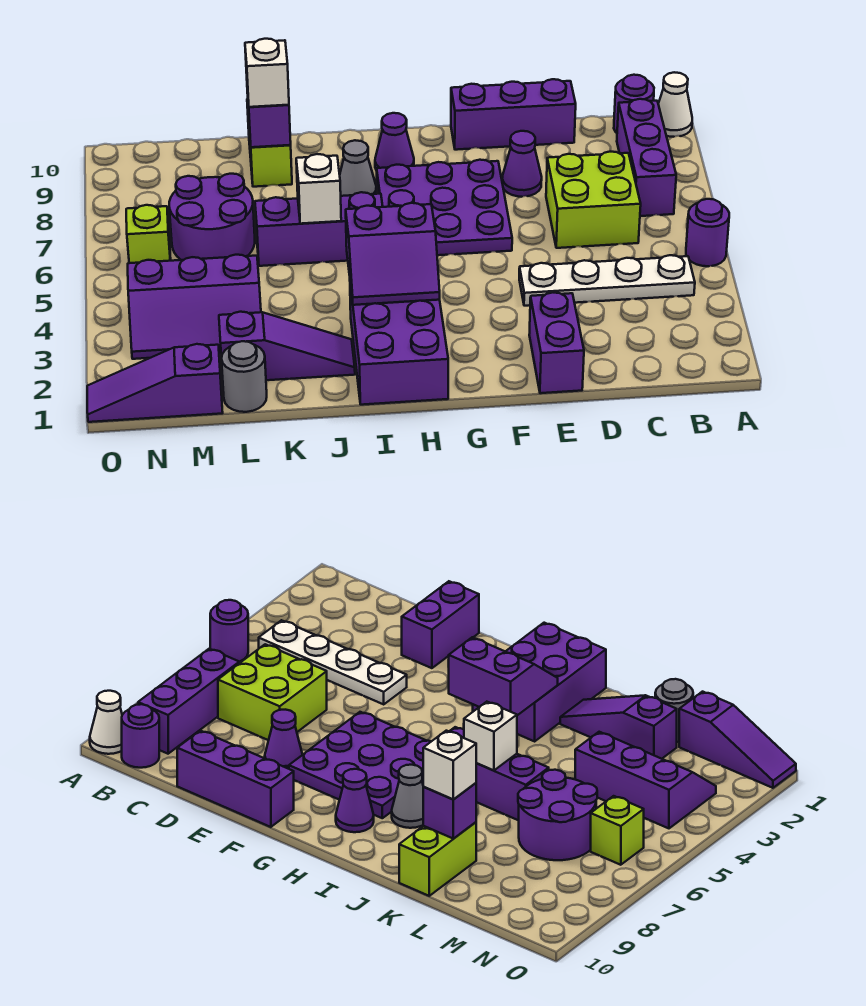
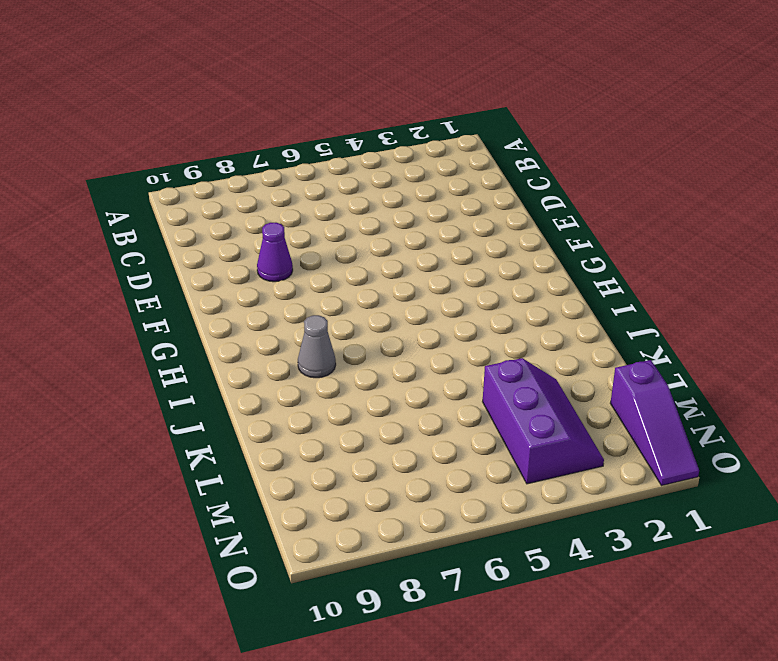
none -> purple 1x1 round brick [686,199,729,266]
none -> white 1x1 cone [658,72,692,137]
none -> white 1x4 plate [519,255,695,306]

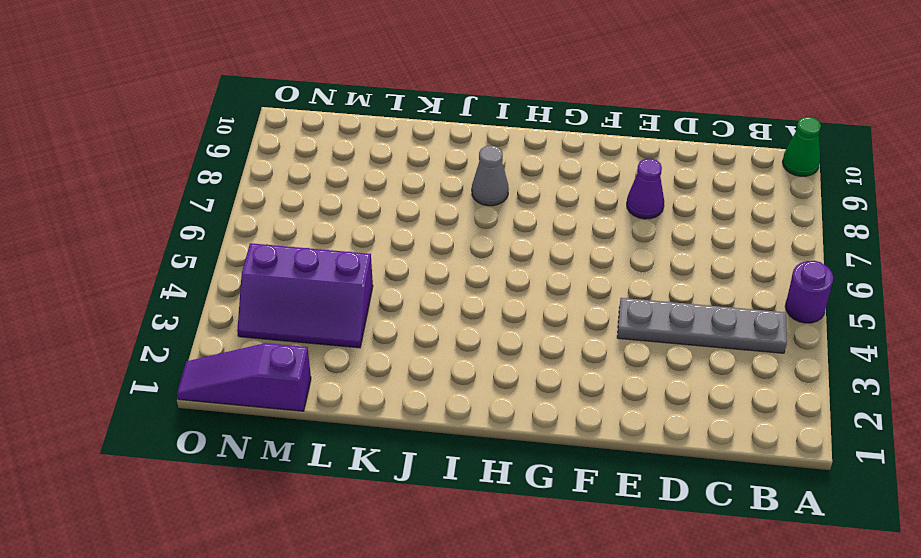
green 1x1 cone [782,117,821,176] -> white 1x1 cone [658,72,692,137]
grey 1x4 plate [617,298,787,353] -> white 1x4 plate [519,255,695,306]
none -> purple 1x3 brick [617,99,676,216]
none -> purple 1x1 round brick [614,75,654,133]
none -> lime 2x2 brick [546,151,641,248]

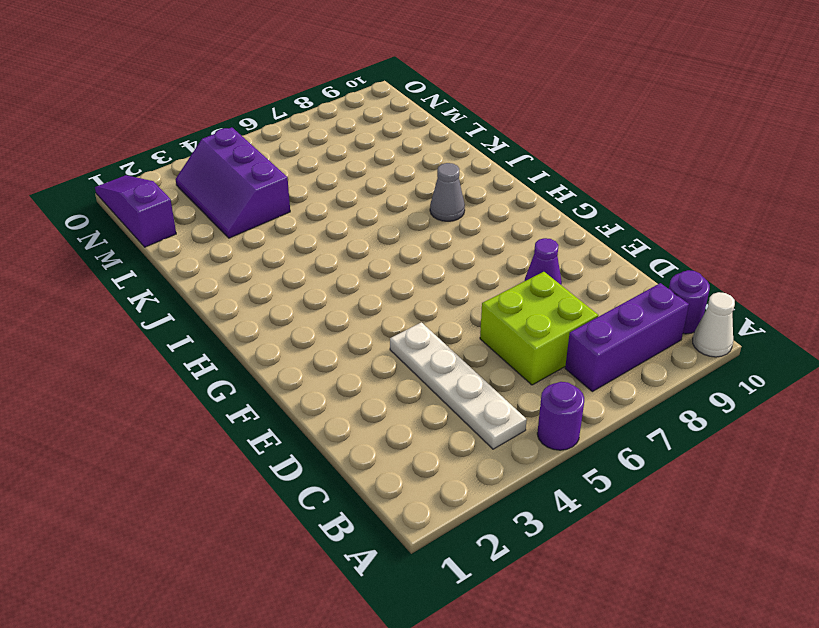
none -> purple 1x3 brick [451,79,576,150]
none -> purple 1x2 brick [529,293,584,393]
none -> purple 3x3 plate [377,160,512,255]

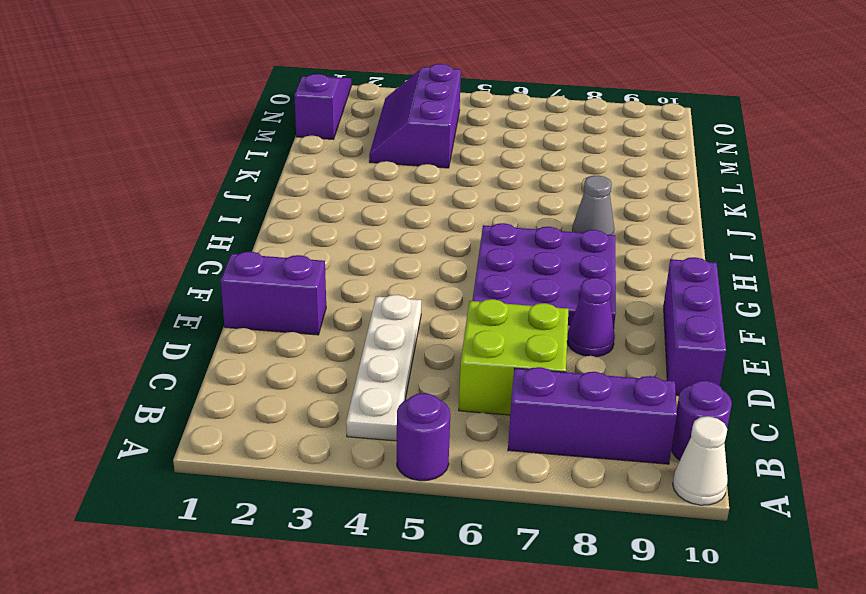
none -> purple 2x3 brick [350,285,448,405]
none -> purple 1x1 cone [375,113,414,171]
none -> purple 1x3 brick [255,192,383,266]

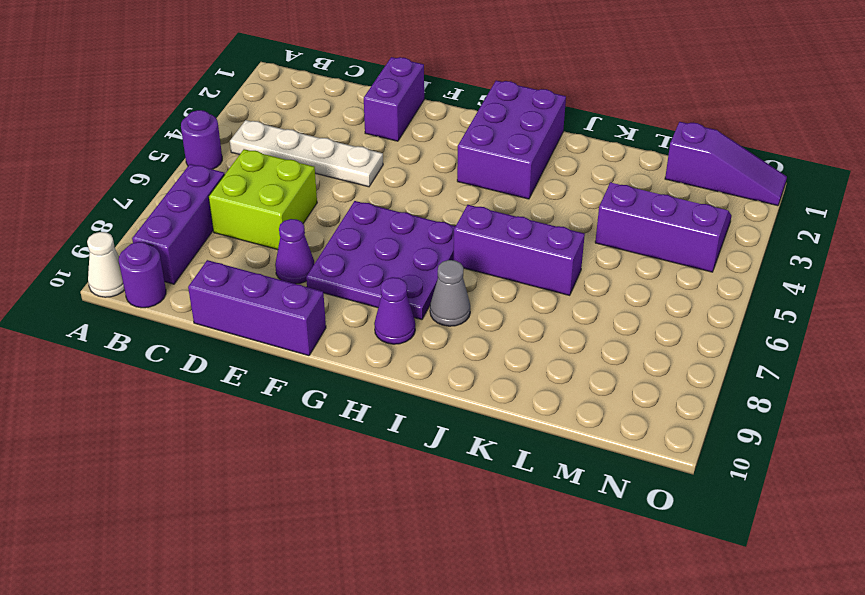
none -> purple 1x3 slope [219,312,355,380]
none -> lime 1x2 brick [247,99,292,187]
none -> grey 1x1 round brick [221,341,267,412]

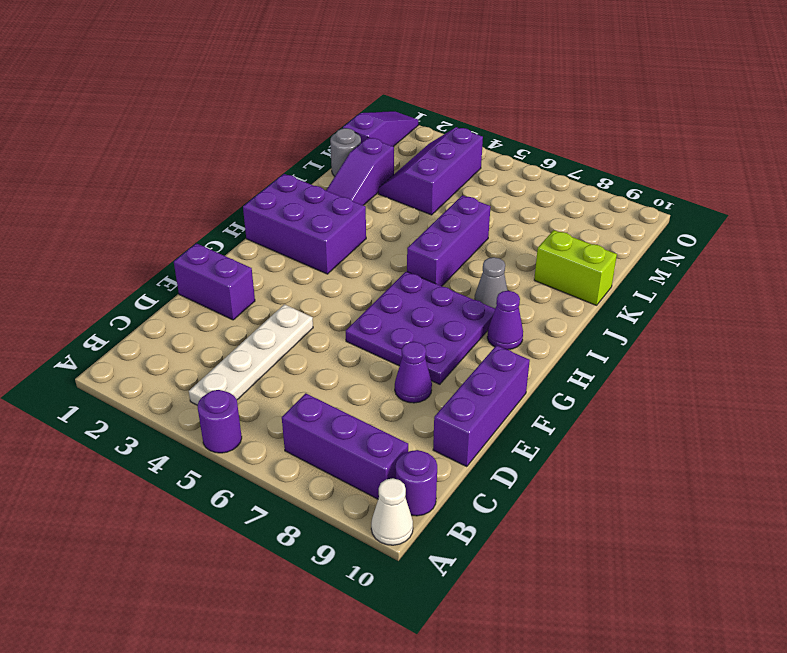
none -> lime 2x2 brick [546,151,641,248]
none -> purple 2x2 round brick [169,174,255,260]
none -> lime 1x1 brick [126,205,171,263]

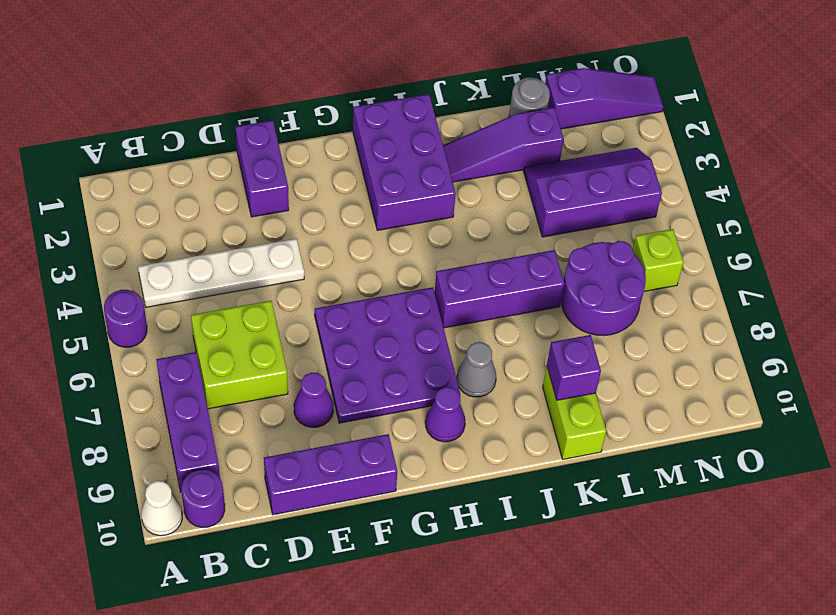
none -> purple 2x2 slope [346,203,440,305]
none -> white 1x1 brick [296,154,341,224]
none -> white 1x1 brick [245,39,289,107]

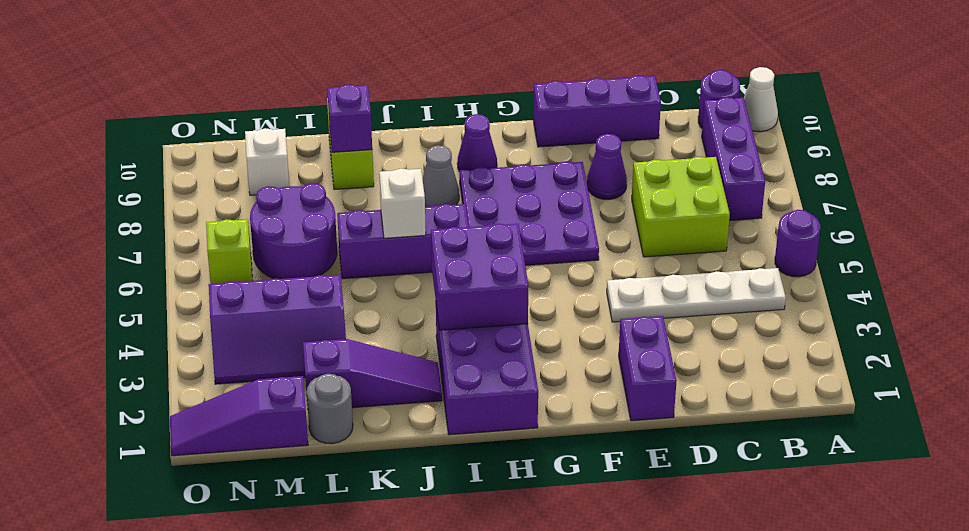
purple 2x2 brick [431,224,528,330] -> purple 2x2 slope [346,203,440,305]
white 1x1 brick [245,128,289,195] -> white 1x1 brick moved to [245,39,289,107]

